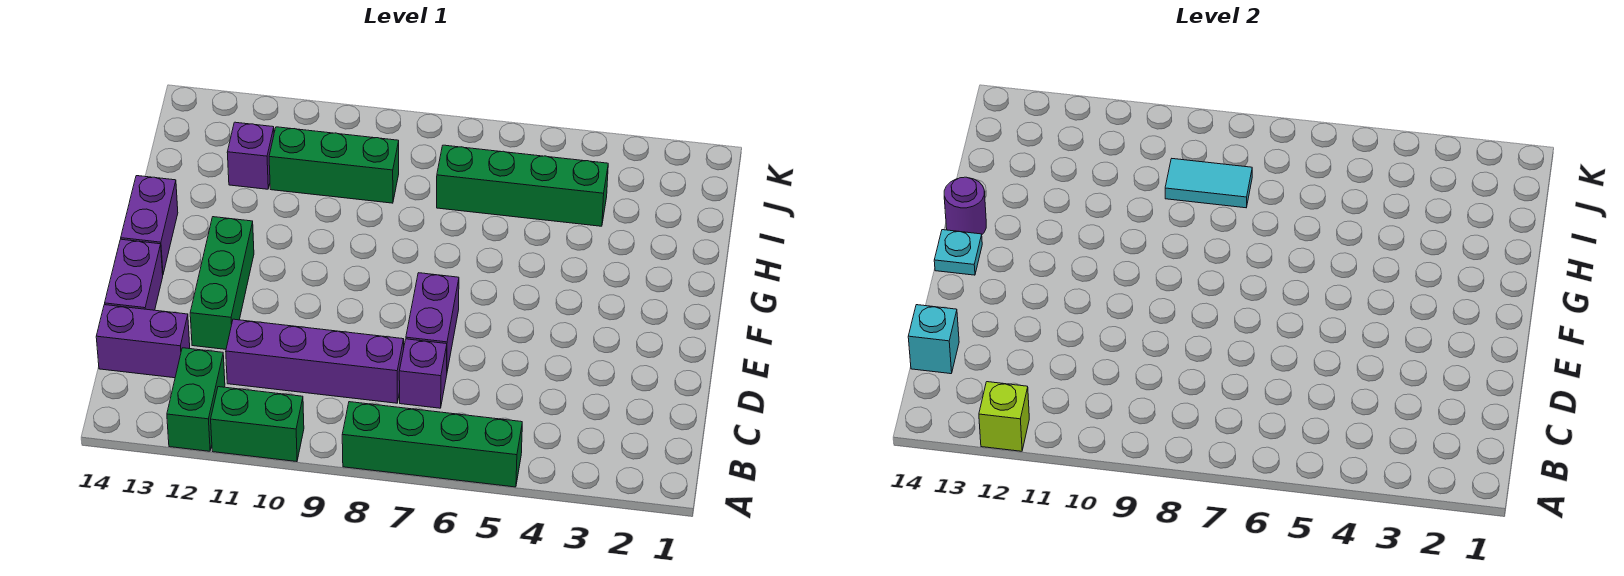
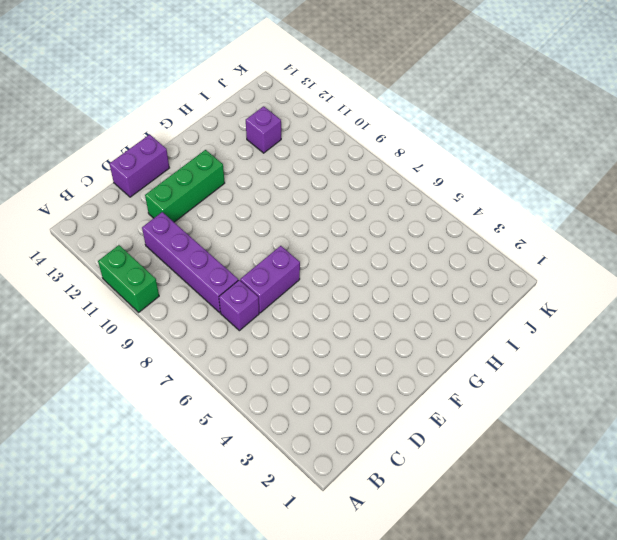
none -> green 1x4 brick [342,402,522,487]
none -> green 1x2 brick [167,348,225,451]
none -> purple 1x2 brick [96,305,190,378]

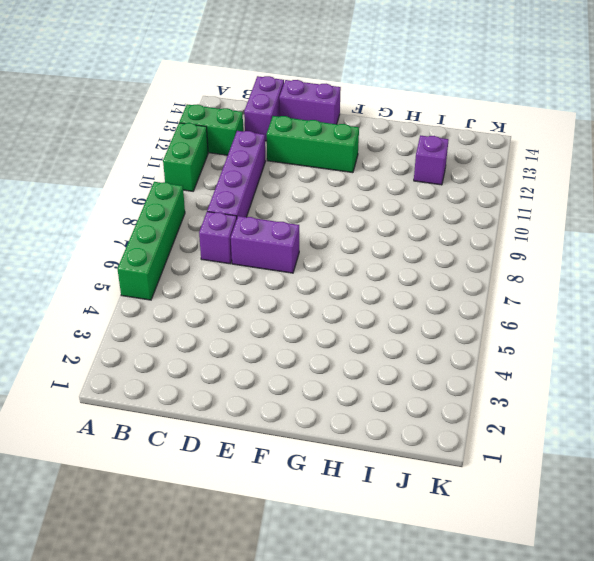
none -> purple 1x2 brick [121,176,178,274]
none -> green 1x4 brick [437,145,608,226]
none -> green 1x3 brick [269,127,399,203]

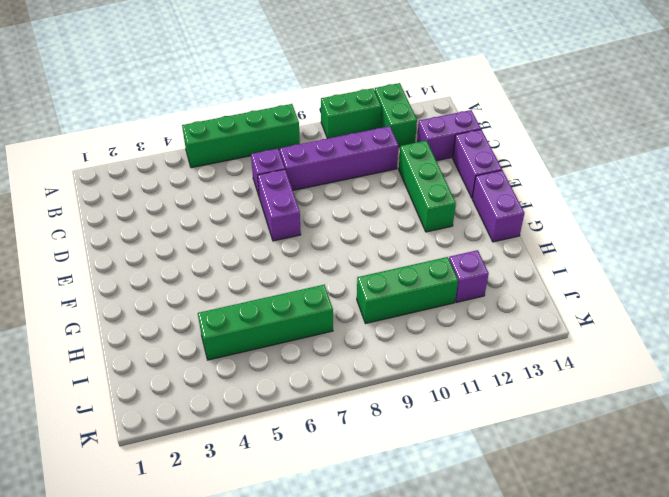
none -> lime 1x1 brick [979,382,1029,451]
none -> cyan 1x1 brick [908,305,959,374]
none -> cyan 1x1 plate [934,230,982,275]

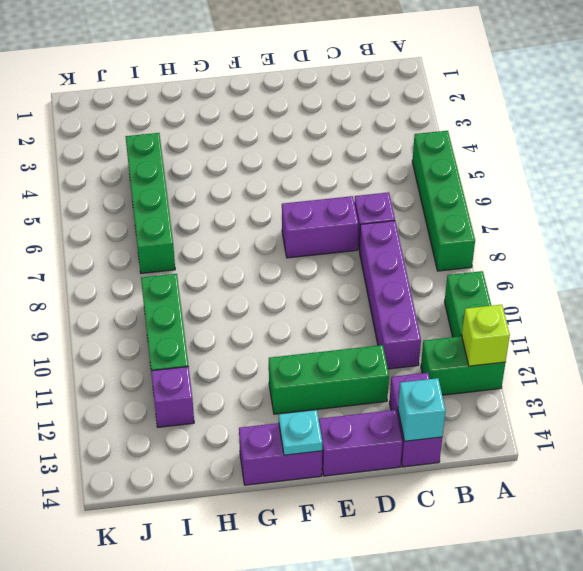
none -> purple 1x1 round brick [944,177,986,234]
none -> cyan 1x2 tile [1165,159,1252,208]

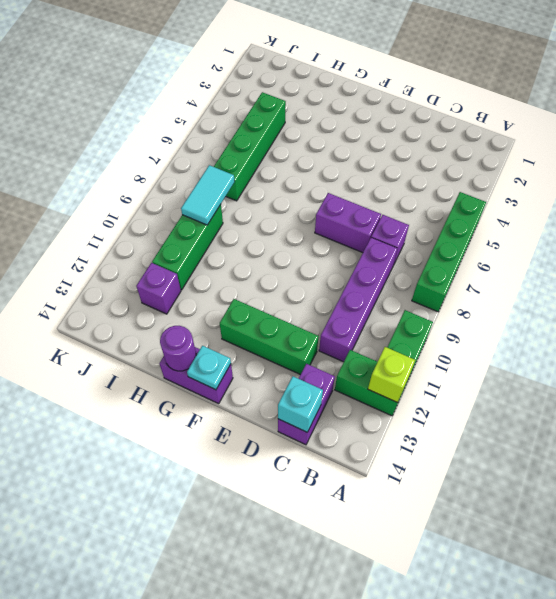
none -> purple 1x2 brick [105,239,163,310]

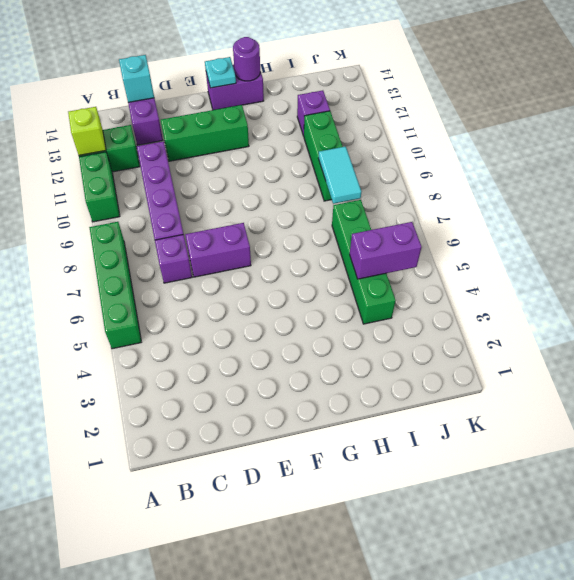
purple 1x2 brick [350,222,422,279] -> purple 1x2 brick moved to [105,239,163,310]

